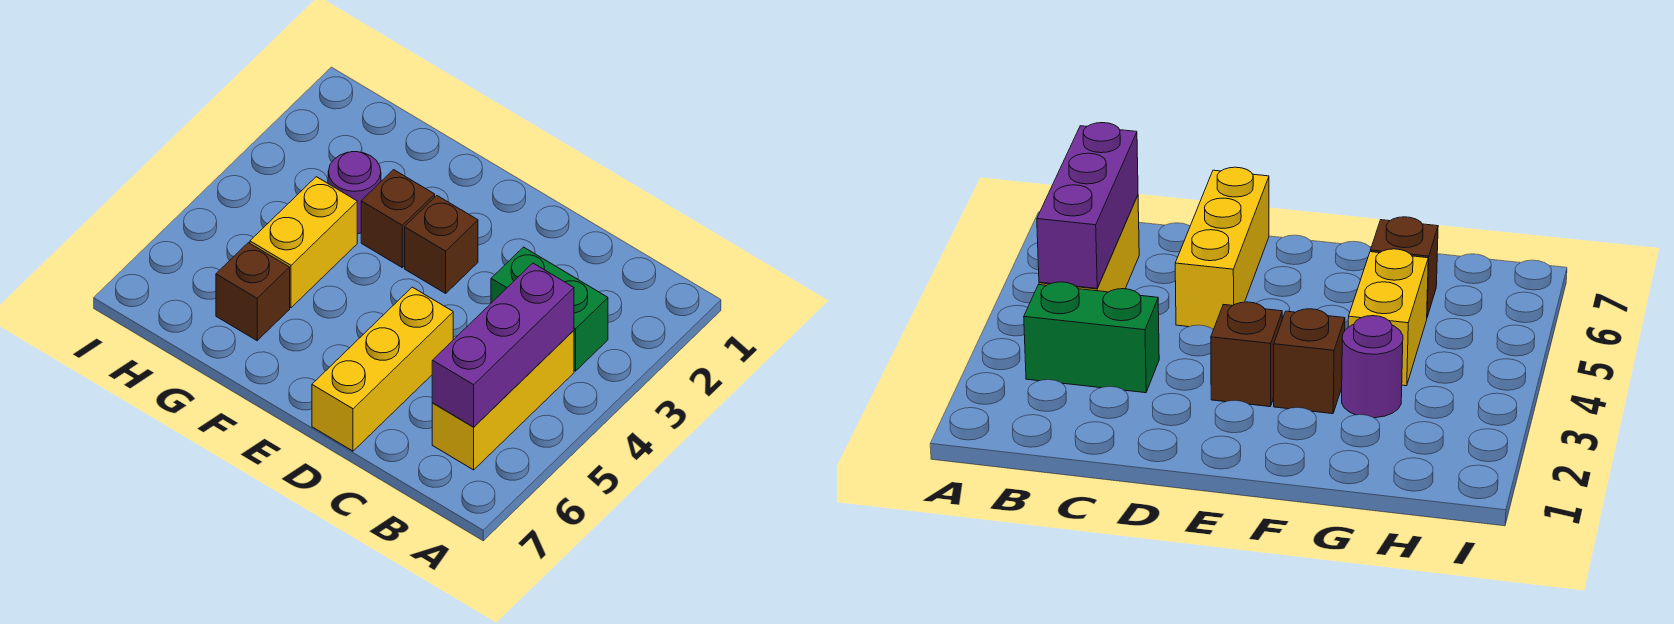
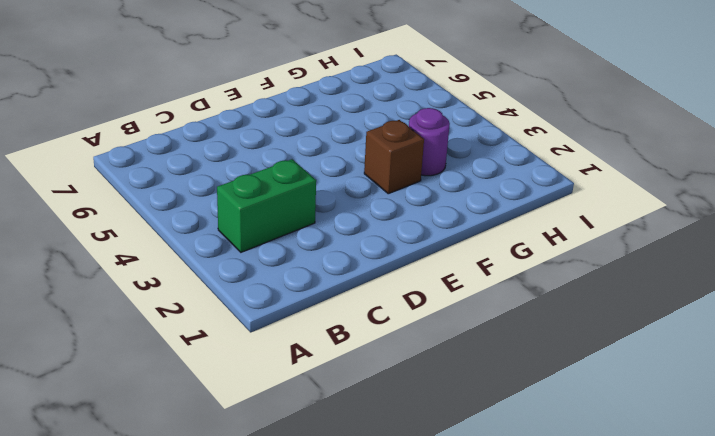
none -> yellow 1x3 brick [432,330,574,470]
none -> yellow 1x3 brick [312,287,453,451]

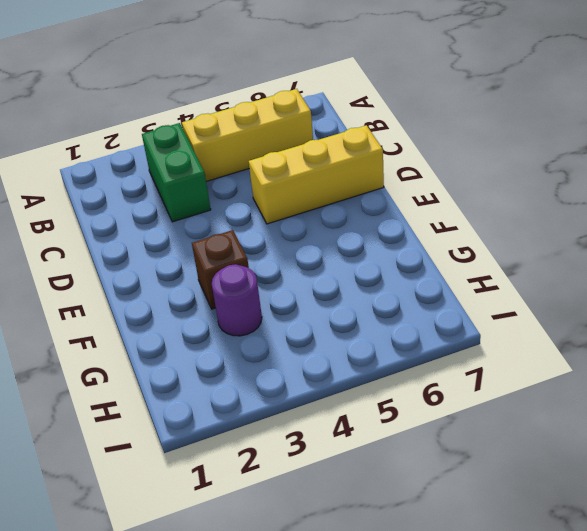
none -> brown 1x1 brick [405,196,478,293]
none -> yellow 1x2 brick [250,177,357,308]

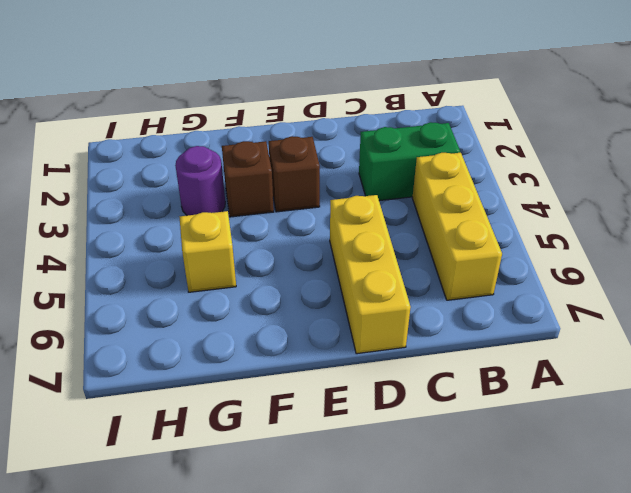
yellow 1x1 brick [180,211,236,292] -> yellow 1x2 brick [250,177,357,308]
none -> brown 1x1 brick [216,243,290,341]
none -> purple 1x3 brick [432,263,574,427]

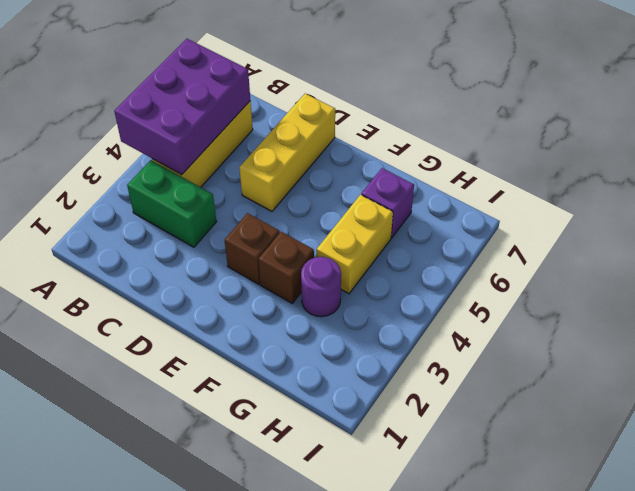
purple 2x3 brick [114,39,250,175] -> purple 1x3 brick [432,263,574,427]
purple 1x1 brick [361,168,414,238] -> brown 1x1 brick [216,243,290,341]

